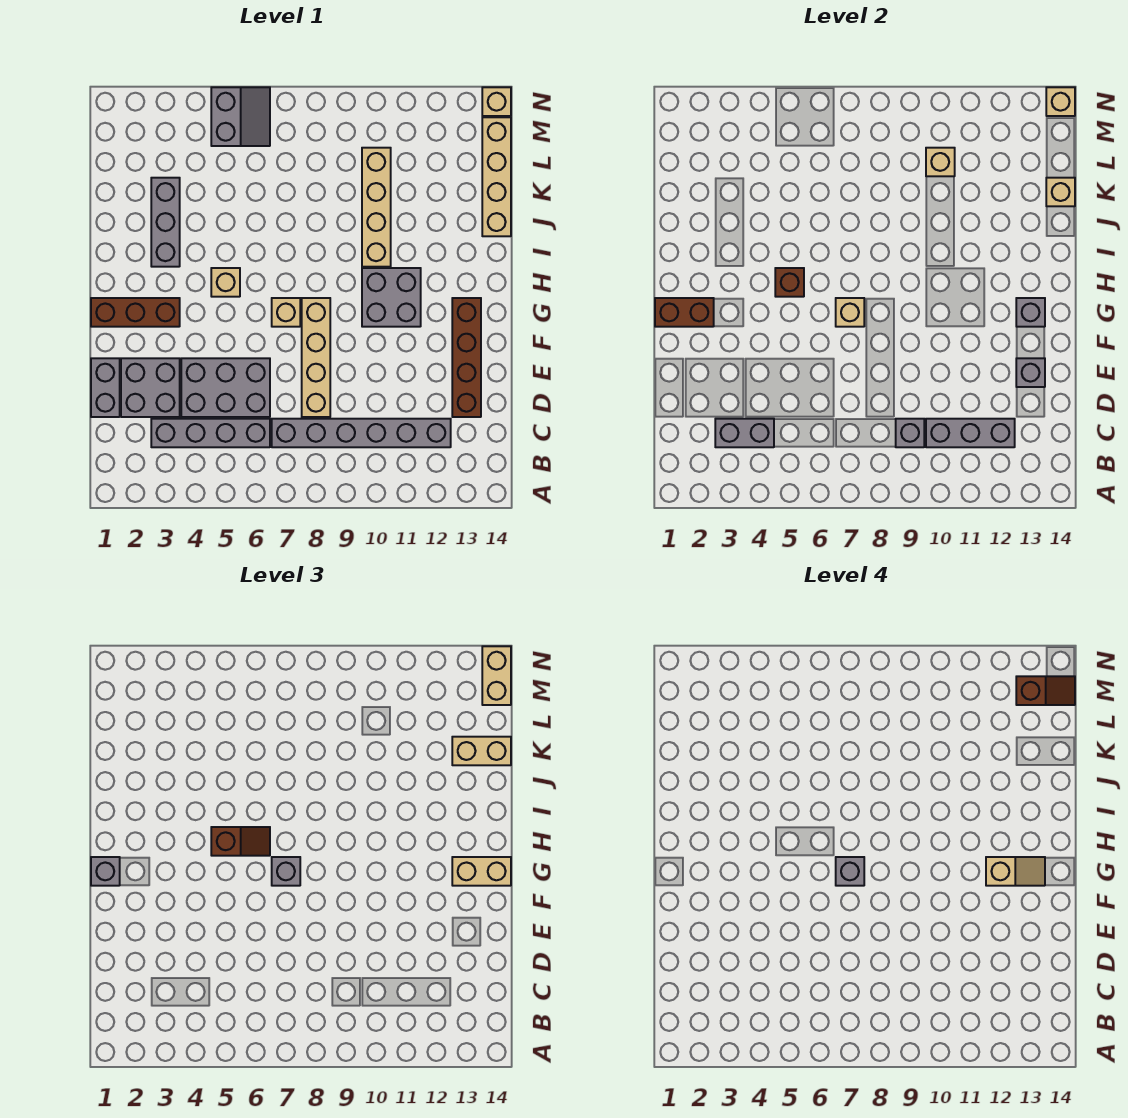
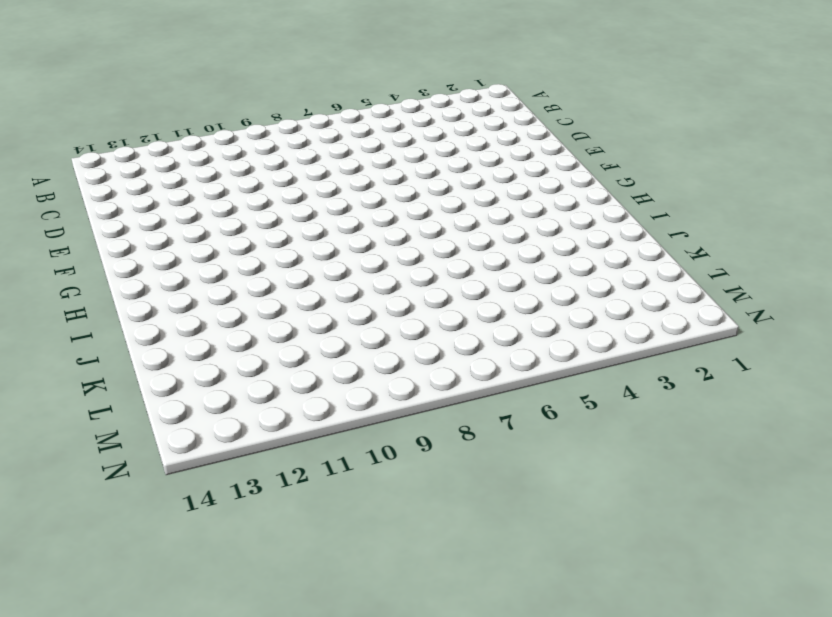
none -> grey 1x4 brick [151,419,270,447]
none -> grey 1x6 brick [272,419,451,447]
none -> grey 1x2 brick [91,358,120,417]
none -> grey 2x2 brick [121,358,180,417]

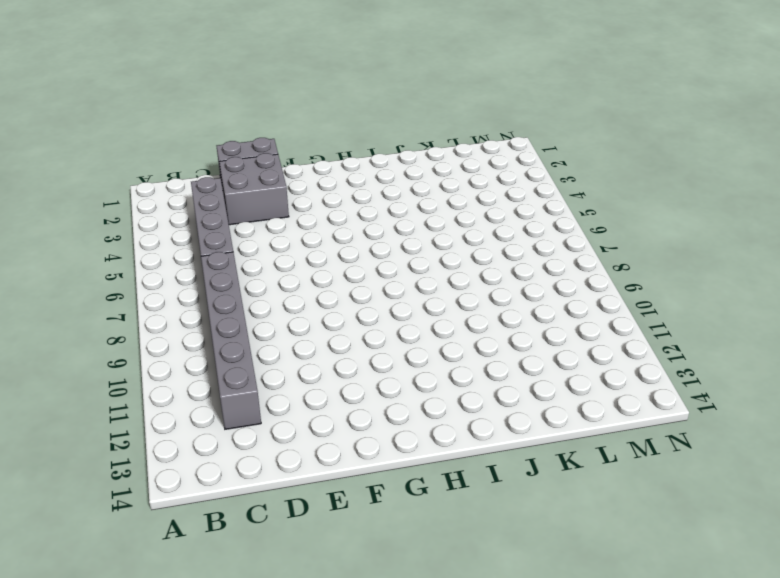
none -> grey 2x3 brick [181,358,270,417]
none -> tan 1x4 brick [302,298,330,417]
none -> brown 1x4 brick [452,298,481,417]
none -> brown 1x3 brick [91,298,180,327]

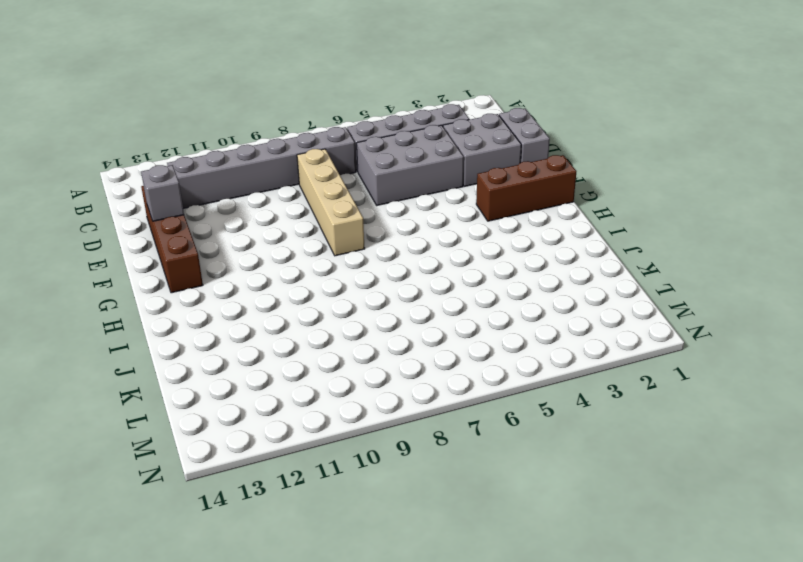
none -> tan 1x1 brick [272,298,300,327]
none -> grey 2x2 brick [362,268,421,327]
none -> tan 1x1 brick [211,268,240,297]
none -> grey 1x3 brick [151,178,180,267]

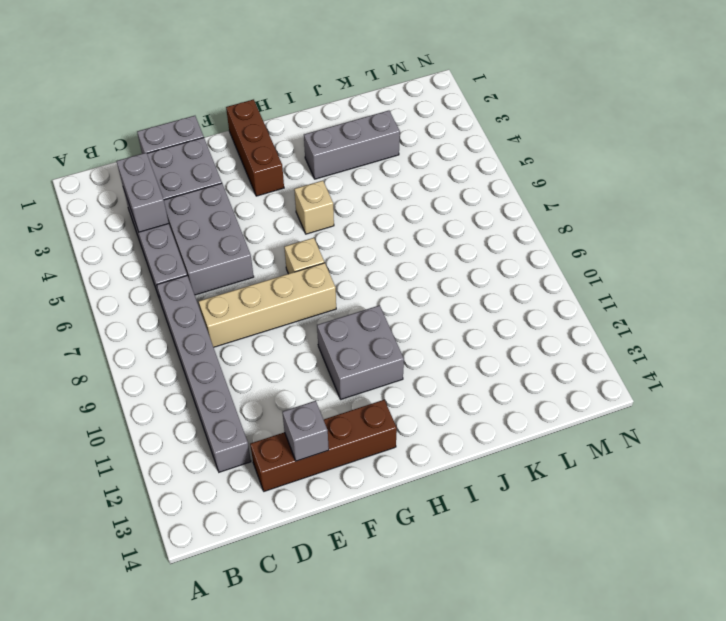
none -> tan 1x4 brick [362,148,391,267]
none -> tan 1x4 brick [482,117,511,236]
none -> grey 2x2 slope [211,87,270,146]
none -> tan 1x1 brick [482,87,511,116]

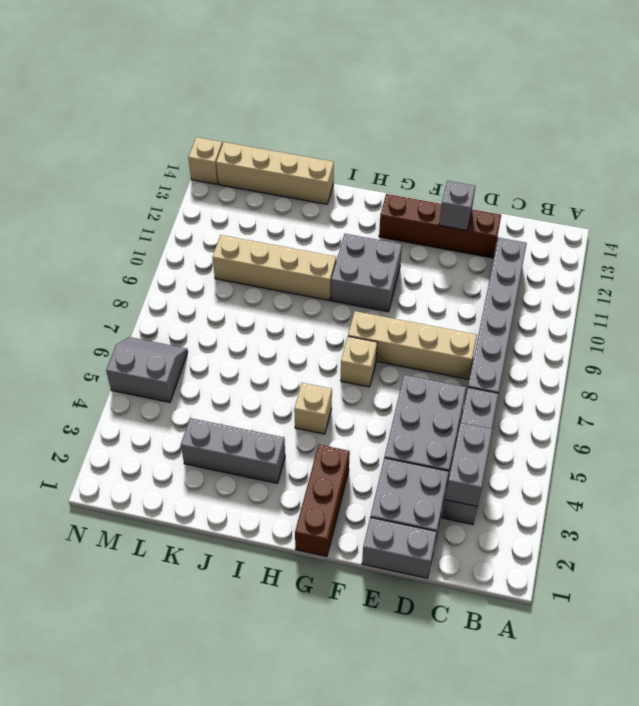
none -> grey 1x1 brick [896,419,924,447]
none -> grey 1x3 brick [926,419,1015,447]
none -> brown 1x2 brick [655,298,714,327]
none -> tan 1x1 brick [836,298,864,327]

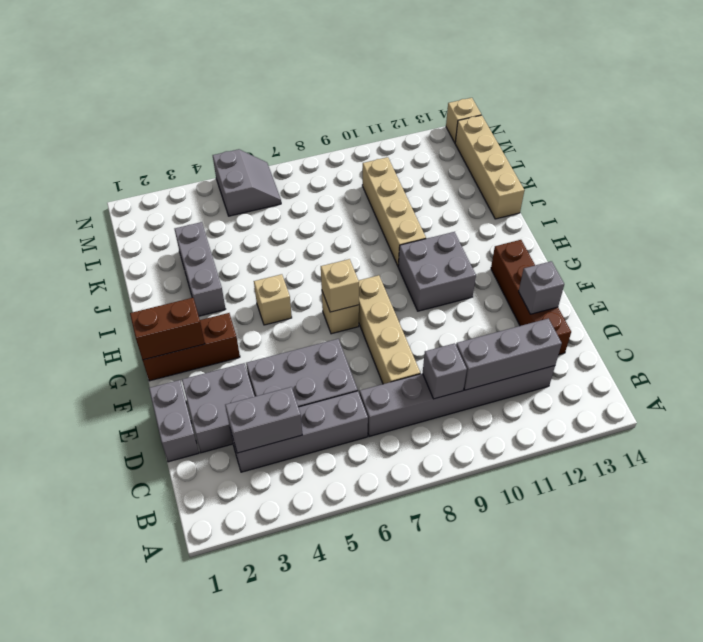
none -> grey 1x1 brick [1016,298,1045,327]
none -> brown 1x1 brick [775,268,804,297]
none -> tan 1x1 brick [1046,178,1075,206]
none -> tan 1x1 brick [926,148,955,176]

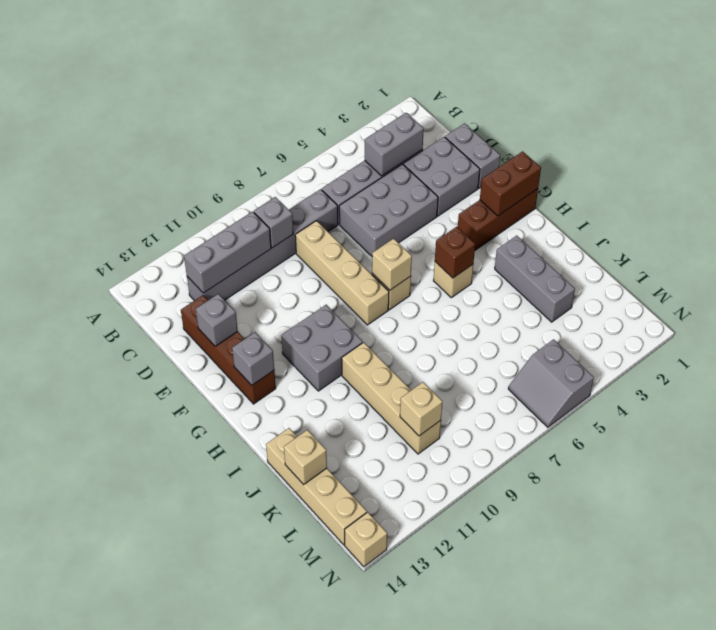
none -> tan 1x1 brick [1046,87,1075,116]
none -> grey 1x1 brick [91,857,120,886]
none -> grey 1x1 brick [272,857,300,886]
none -> tan 1x2 brick [452,857,511,886]

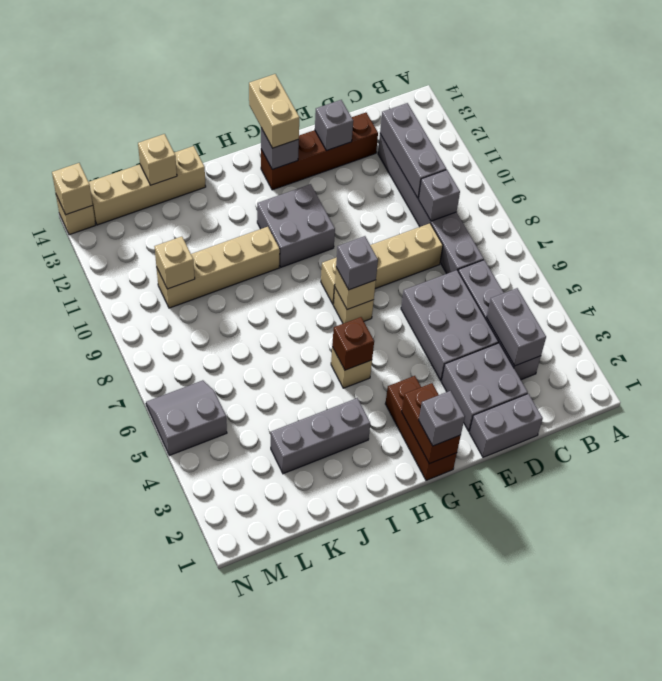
none -> brown 1x2 slope [211,827,270,856]
none -> tan 1x2 brick [452,737,511,765]
none -> tan 1x2 brick [482,646,511,705]
none -> grey 1x1 brick [836,857,864,886]

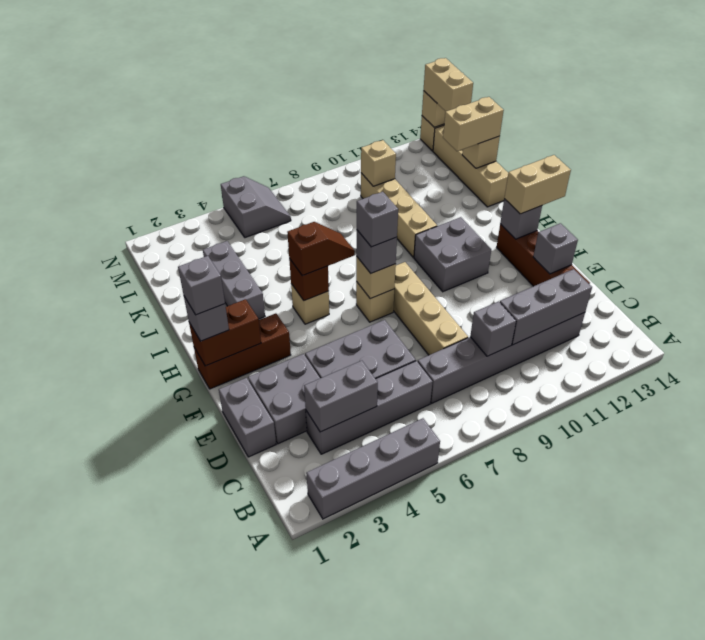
grey 1x4 brick [306,418,440,519] -> none
grey 1x1 brick [178,256,225,315] -> none
none -> tan 1x2 slope [986,857,1045,886]
none -> brown 1x2 slope [1016,676,1075,705]

